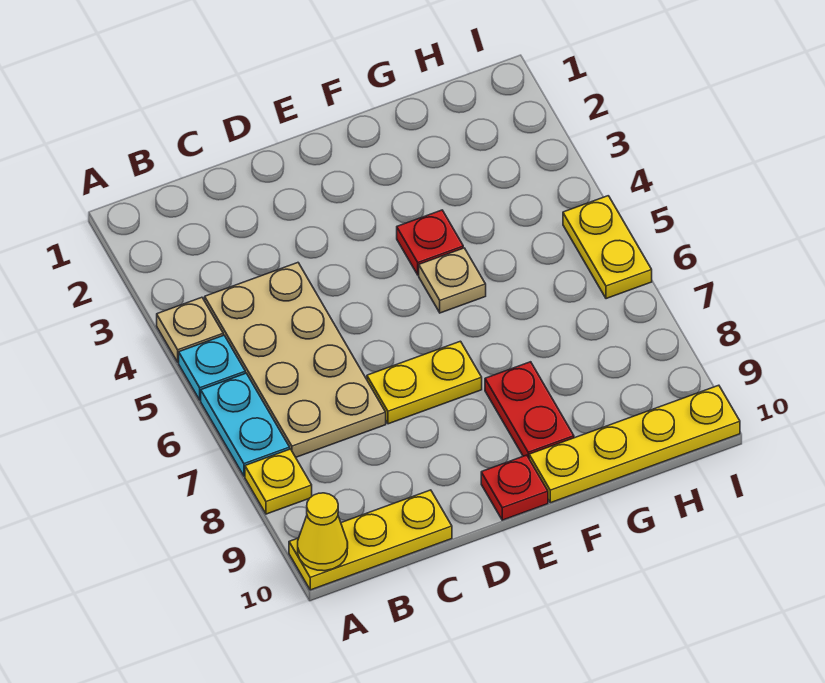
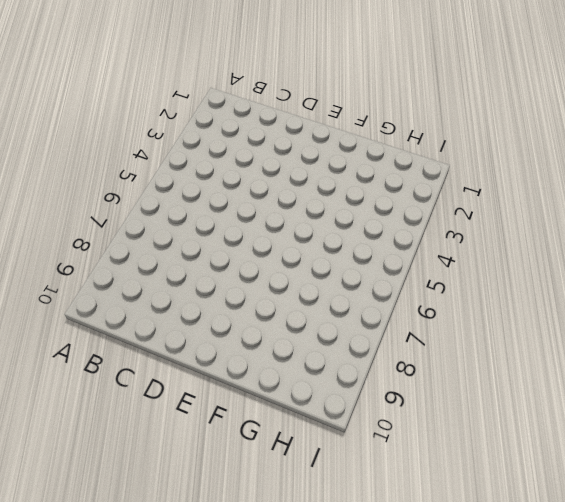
none -> tan 1x1 plate [157,297,223,362]
none -> cyan 1x1 plate [179,335,245,400]
none -> cyan 1x2 plate [201,373,290,476]

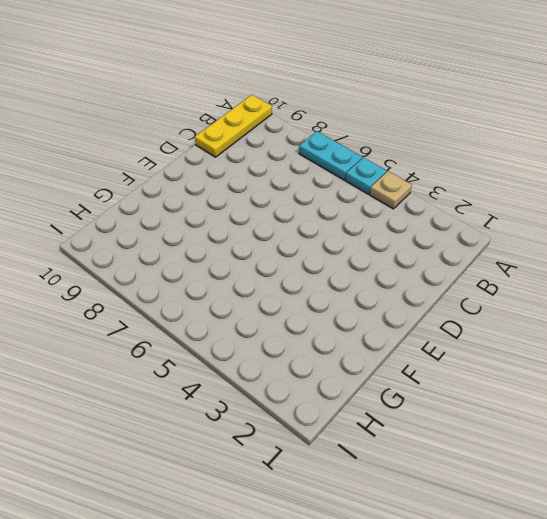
none -> yellow 1x1 plate [245,449,312,514]
none -> tan 2x4 plate [205,263,386,457]
none -> yellow 1x2 plate [367,341,482,424]

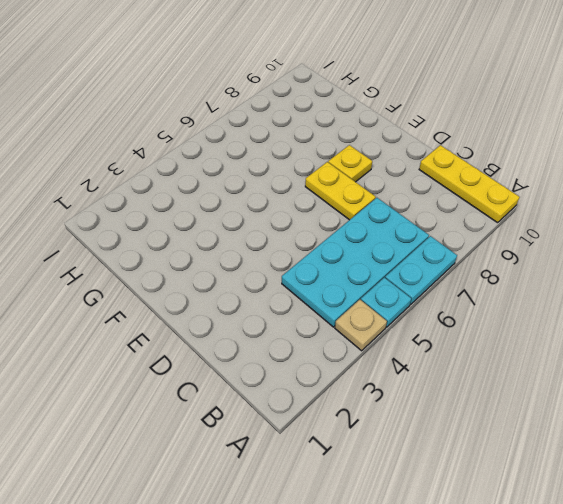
cyan 2x4 plate [282,198,429,327] -> tan 2x4 plate [205,263,386,457]
yellow 1x1 plate [328,145,372,182] -> yellow 1x1 plate moved to [245,449,312,514]
none -> red 1x1 plate [481,455,548,520]
none -> red 1x1 plate [397,210,463,275]
none -> tan 1x1 plate [419,248,486,313]

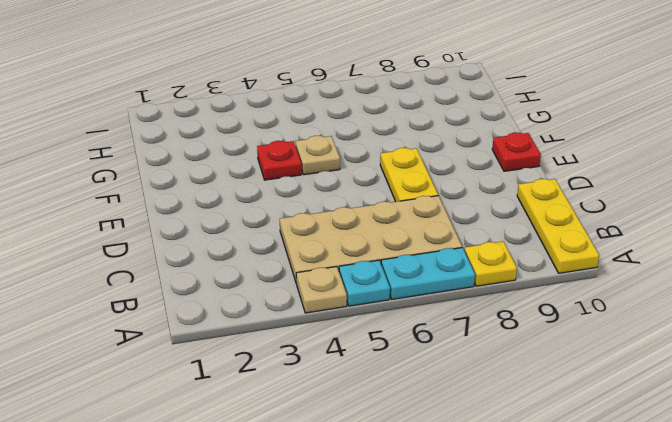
none -> red 1x2 plate [485,362,574,458]
none -> yellow 1x4 plate [529,385,740,503]
none -> yellow 1x2 plate [563,196,652,299]

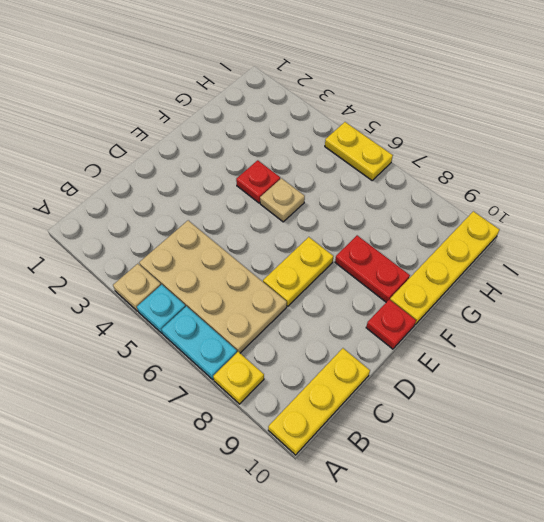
none -> yellow 1x1 cone [298,493,348,571]

